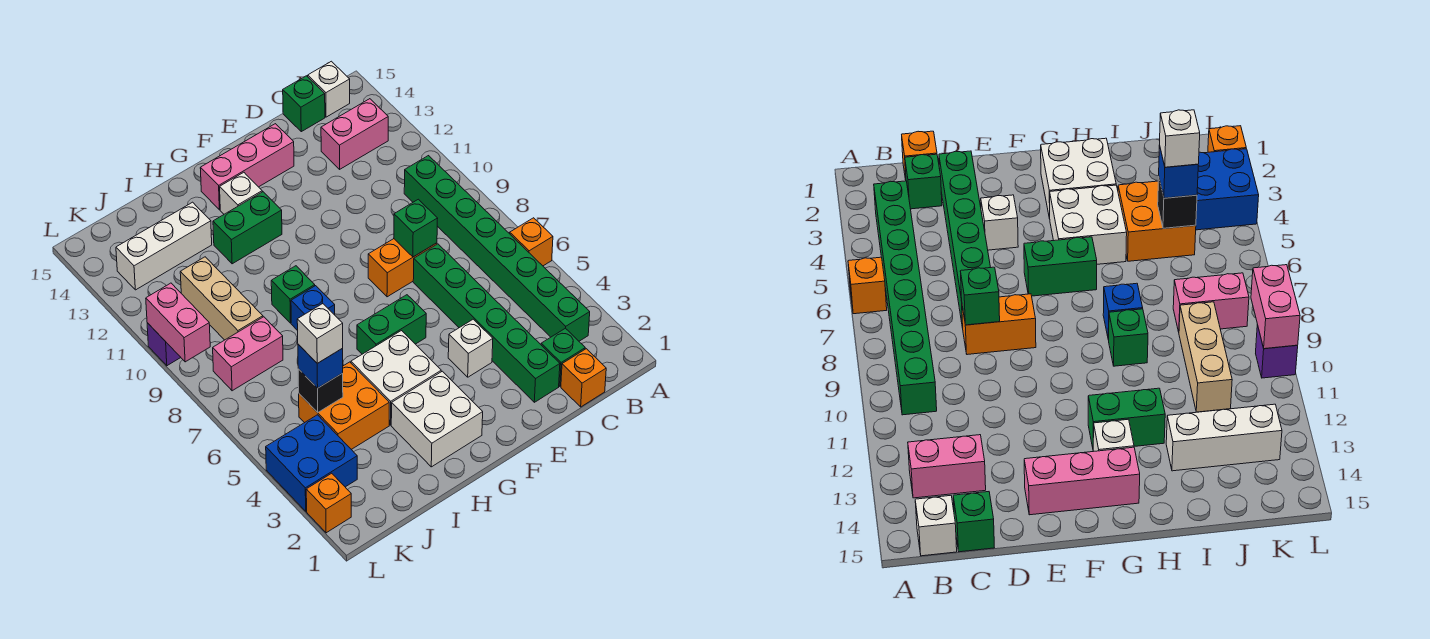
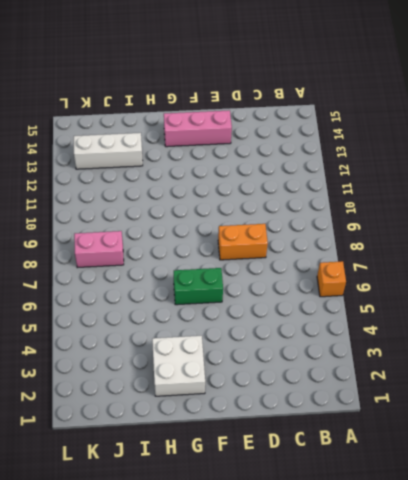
none -> green 1x8 brick [404,156,590,341]
none -> pink 1x2 brick [321,99,388,169]
none -> white 1x1 brick [308,61,350,117]
none -> orange 1x1 brick [561,349,606,407]

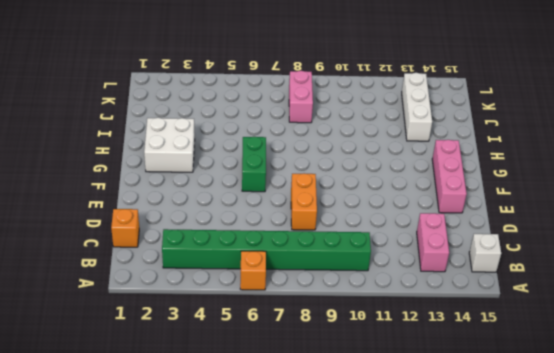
none -> green 1x1 brick [541,328,585,386]
none -> green 1x1 brick [283,76,325,132]
none -> green 1x6 brick [413,244,560,402]
none -> white 1x1 brick [448,319,493,377]

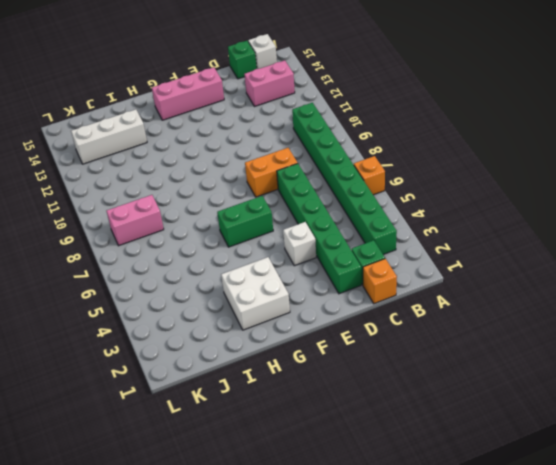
none -> white 2x2 brick [351,331,441,425]
none -> green 1x2 brick [213,192,282,264]
none -> white 1x1 brick [220,172,262,214]
none -> blue 1x1 brick [291,286,335,331]

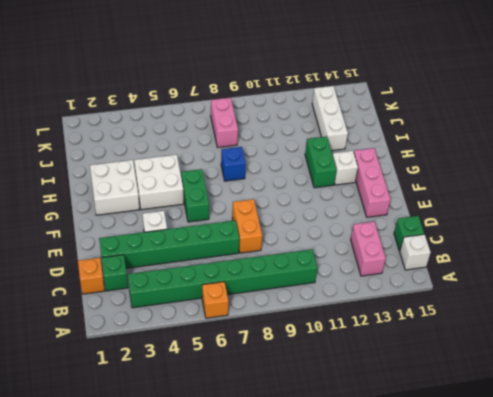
none -> green 1x1 brick [271,266,315,323]
none -> orange 2x2 brick [299,362,389,449]
none -> tan 1x3 brick [180,257,263,340]
none -> blue 2x2 brick [266,415,357,511]

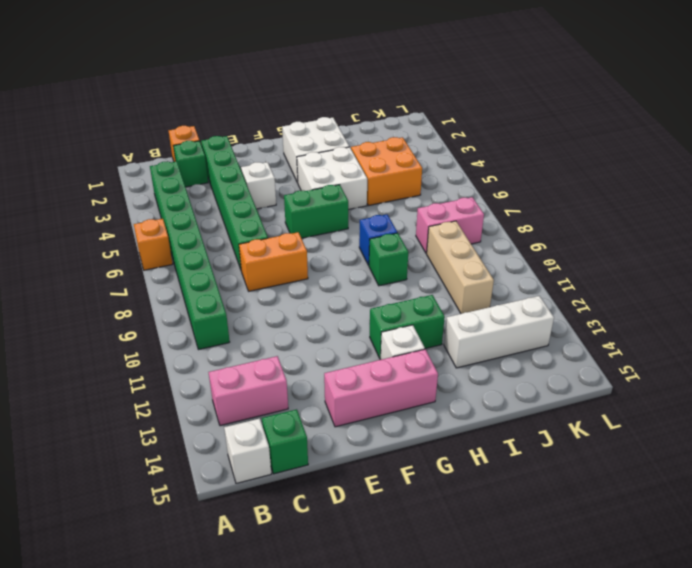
none -> blue 2x2 brick [266,415,357,511]
none -> orange 1x1 brick [306,473,351,533]
none -> purple 1x1 brick [147,323,181,366]
none -> green 1x1 brick [394,199,438,257]

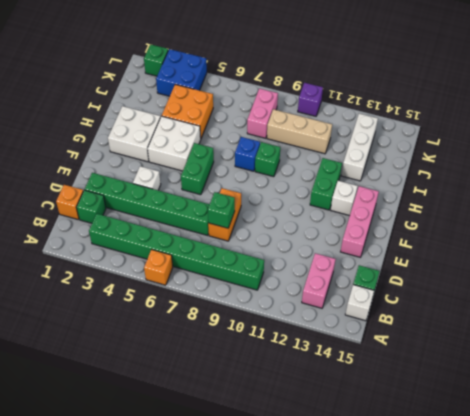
green 1x1 brick [144,44,168,76] -> orange 1x1 brick [306,473,351,533]
none -> black 1x1 brick [298,369,343,412]
none -> pink 1x2 brick [146,283,210,362]
none -> blue 1x1 brick [298,344,343,388]
none -> white 1x1 brick [297,304,343,363]

